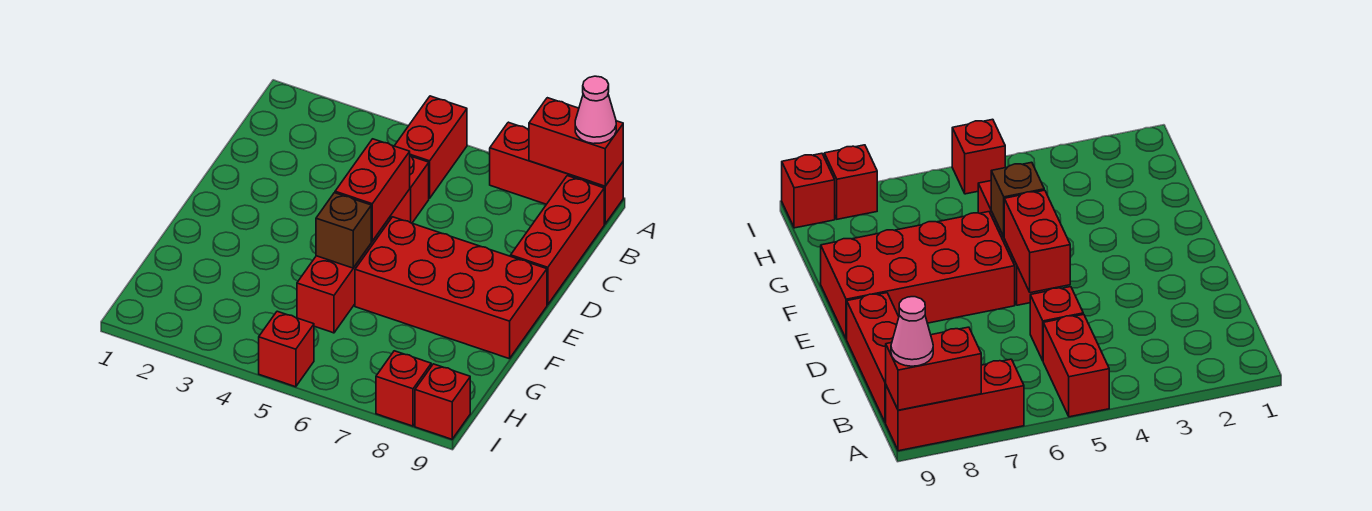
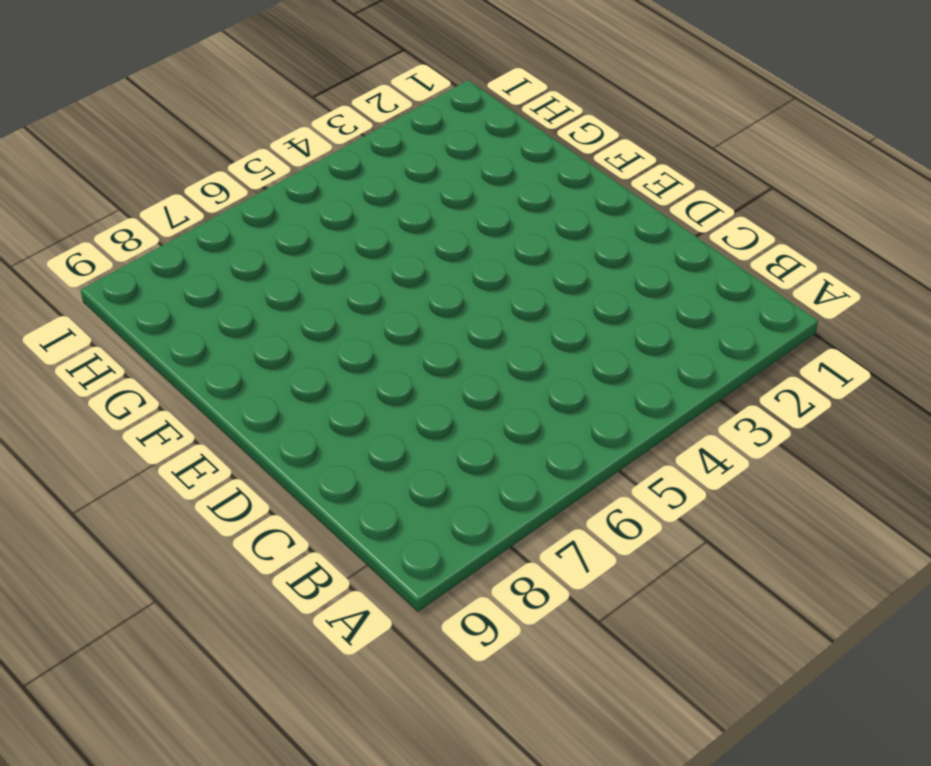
none -> red 1x2 brick [395,96,467,198]
none -> red 1x3 brick [490,122,623,224]
none -> red 1x3 brick [511,176,604,305]

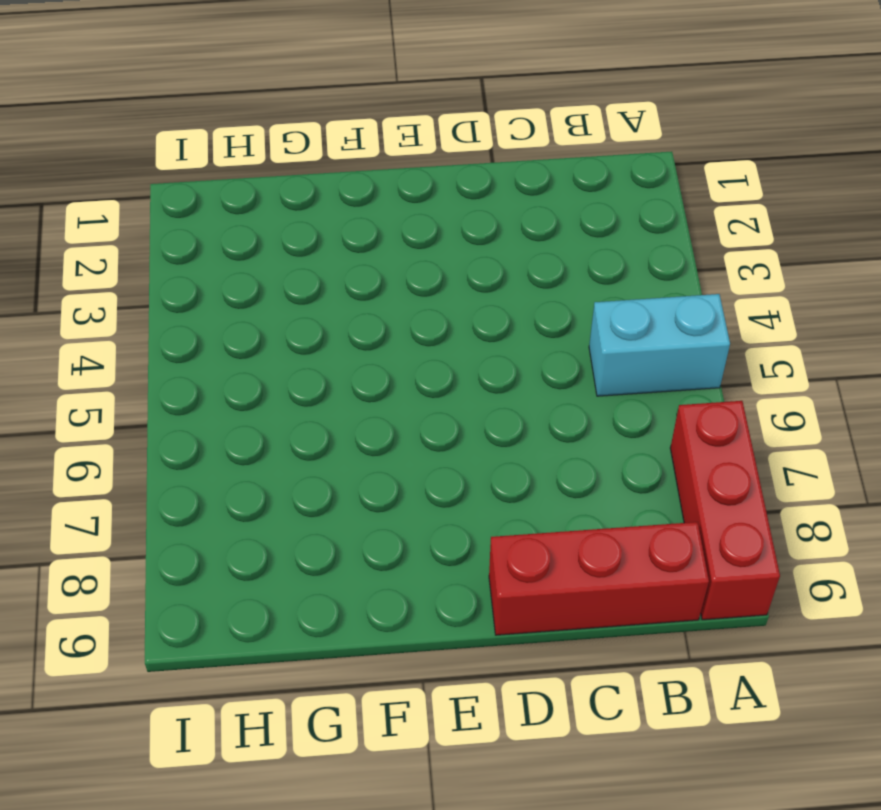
cyan 1x2 brick [589,294,730,396] -> red 1x2 brick [395,96,467,198]
none -> red 1x1 brick [391,156,429,223]
none -> red 1x3 brick [297,216,391,333]
none -> red 2x4 brick [355,217,547,359]

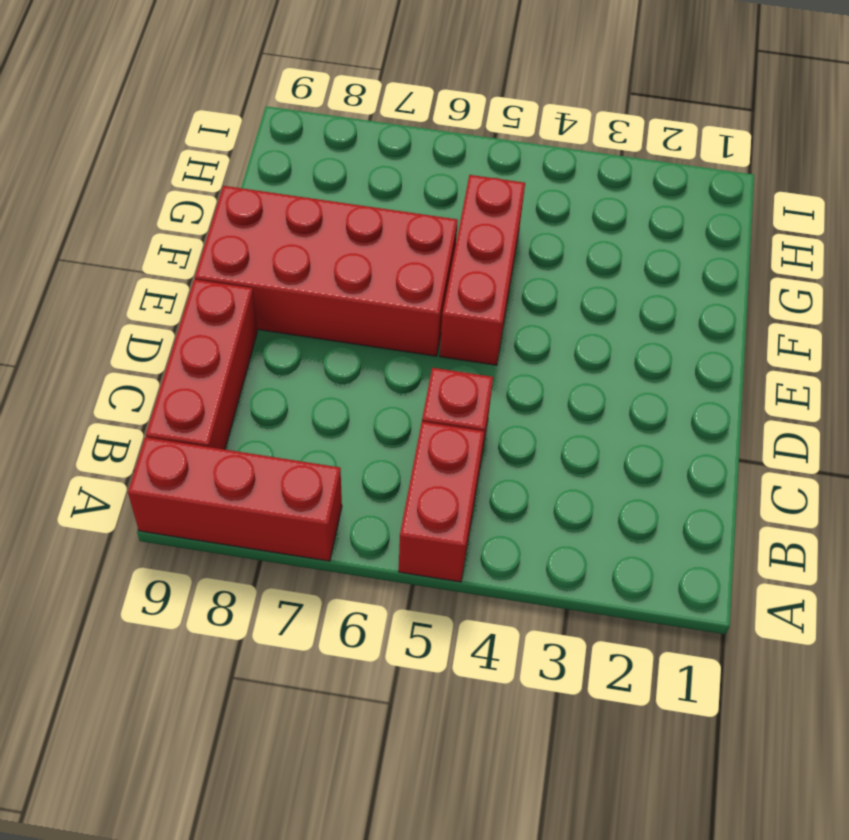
none -> red 1x1 brick [259,311,314,387]
none -> red 1x1 brick [376,351,431,426]
none -> red 1x1 brick [415,364,470,439]

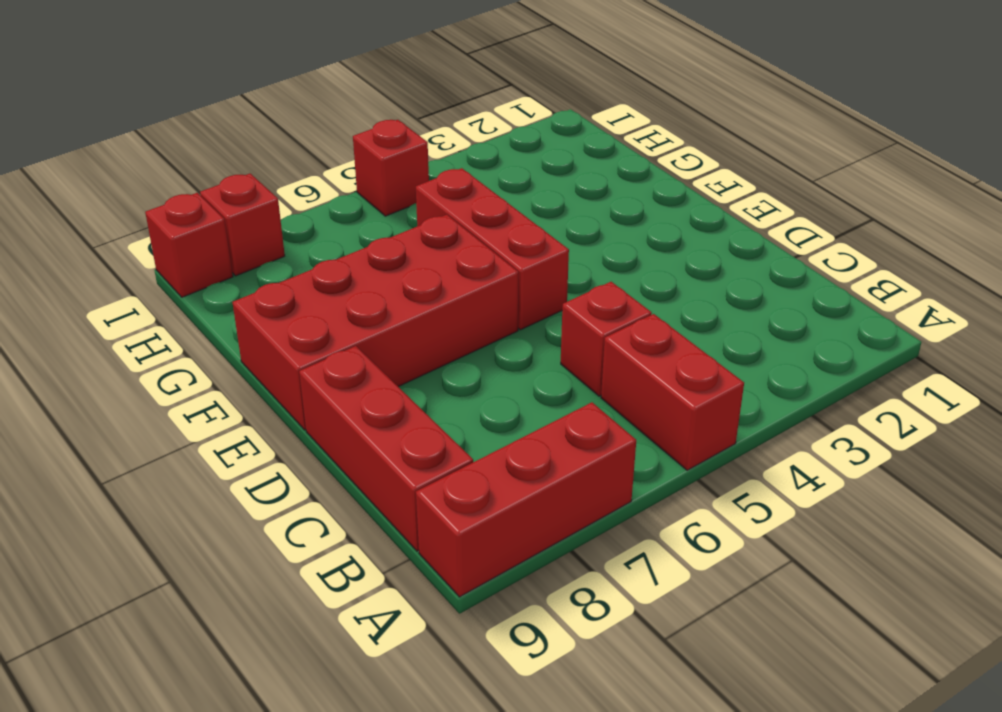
none -> red 1x2 brick [529,98,623,186]
none -> red 1x2 brick [335,139,410,241]
none -> brown 1x1 brick [316,193,371,268]

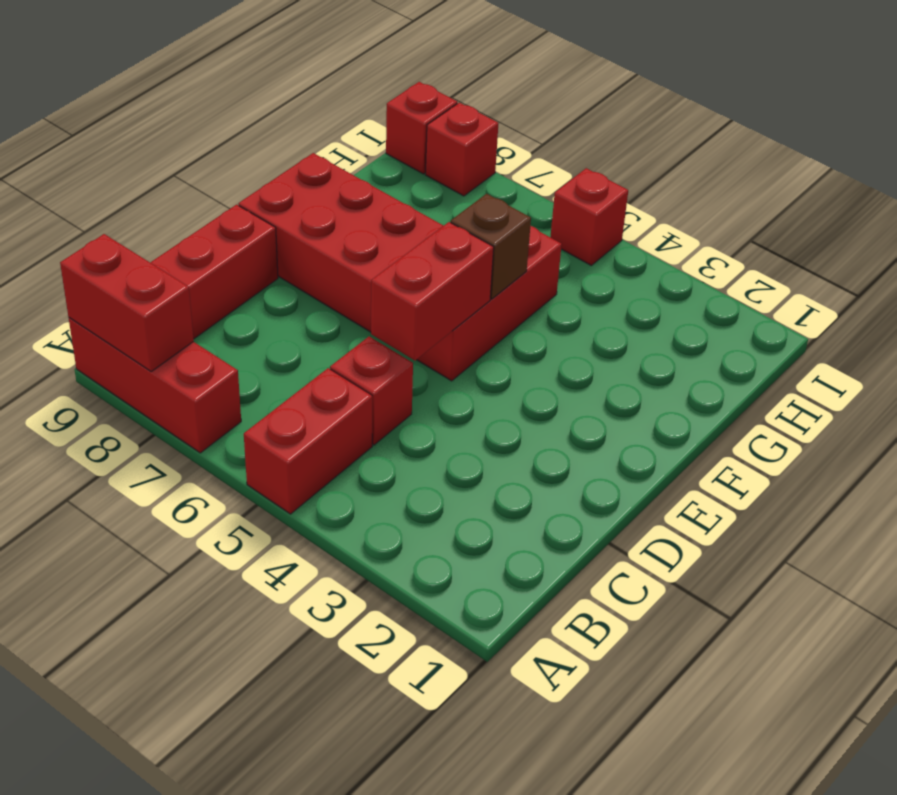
none -> pink 1x1 cone [575,76,616,144]

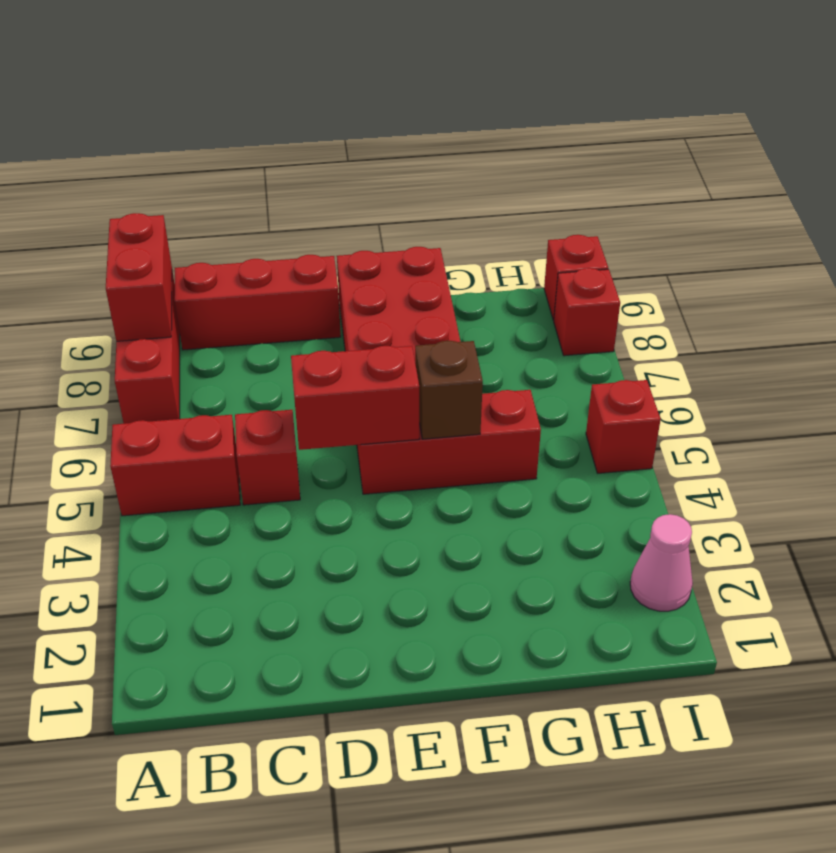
pink 1x1 cone [630,514,693,611] -> pink 1x1 cone moved to [575,76,616,144]

